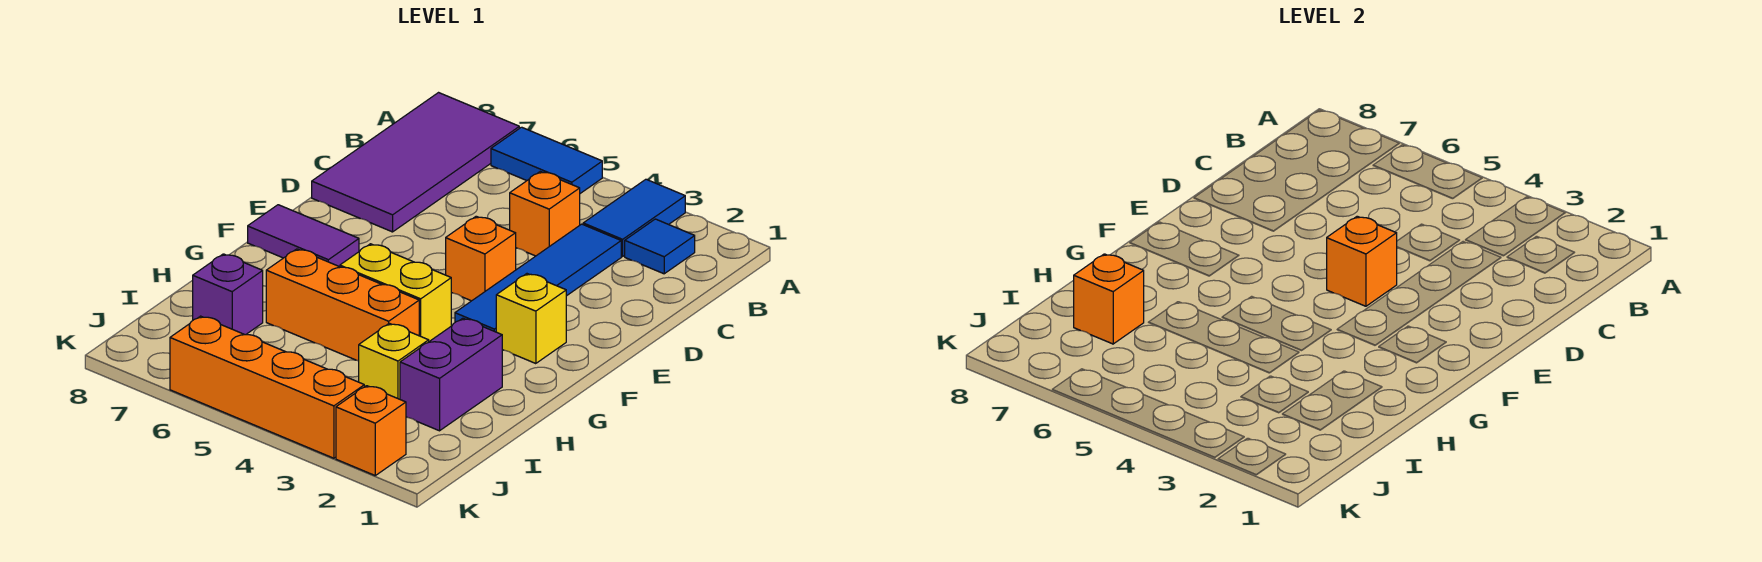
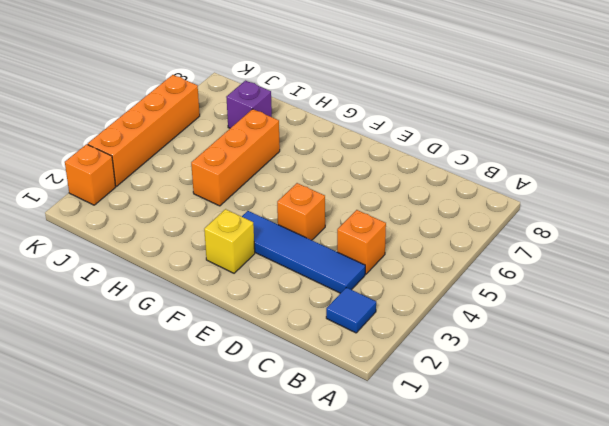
none -> blue 1x2 tile [583,179,685,256]
none -> blue 1x2 tile [491,127,602,193]
none -> purple 2x4 tile [312,93,519,232]

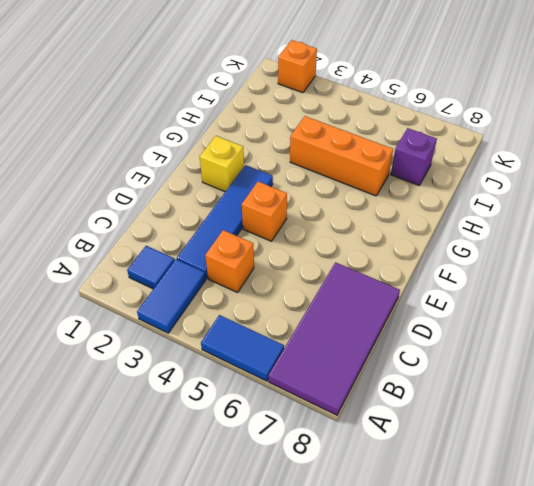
none -> purple 1x2 tile [248,205,359,267]
none -> yellow 1x2 brick [340,244,451,341]
none -> purple 1x2 brick [400,318,502,431]

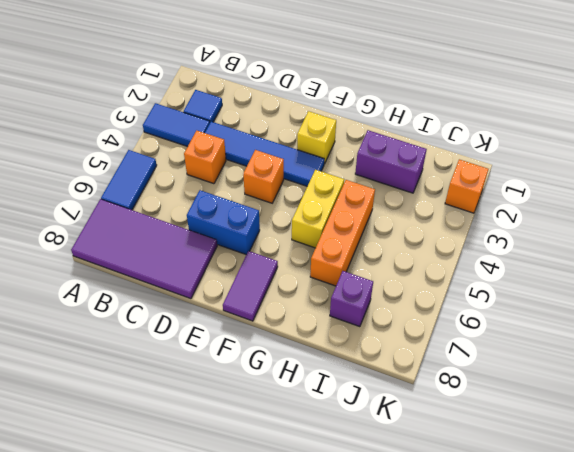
blue 1x2 brick [187,190,260,255] -> none
none -> yellow 1x1 brick [359,323,429,399]
none -> orange 1x4 brick [170,316,364,458]
none -> orange 1x1 brick [1327,216,1397,306]

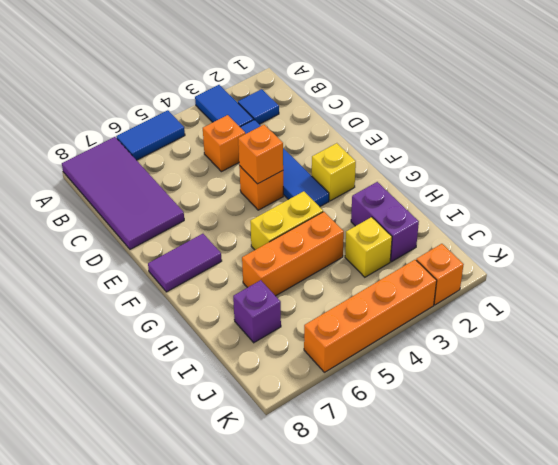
none -> orange 1x1 brick [1074,254,1144,344]

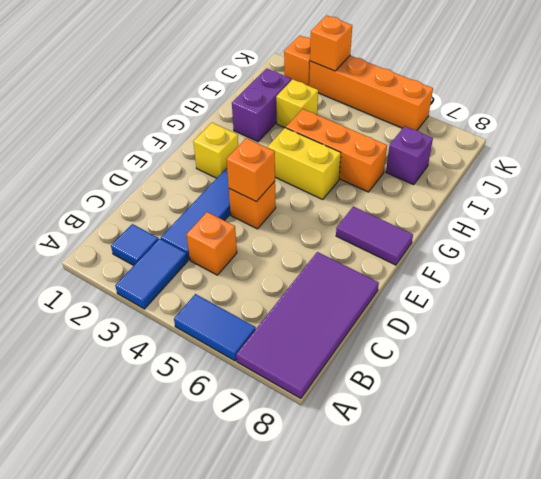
orange 1x1 brick [310,15,352,71] -> orange 1x1 brick moved to [1074,254,1144,344]

